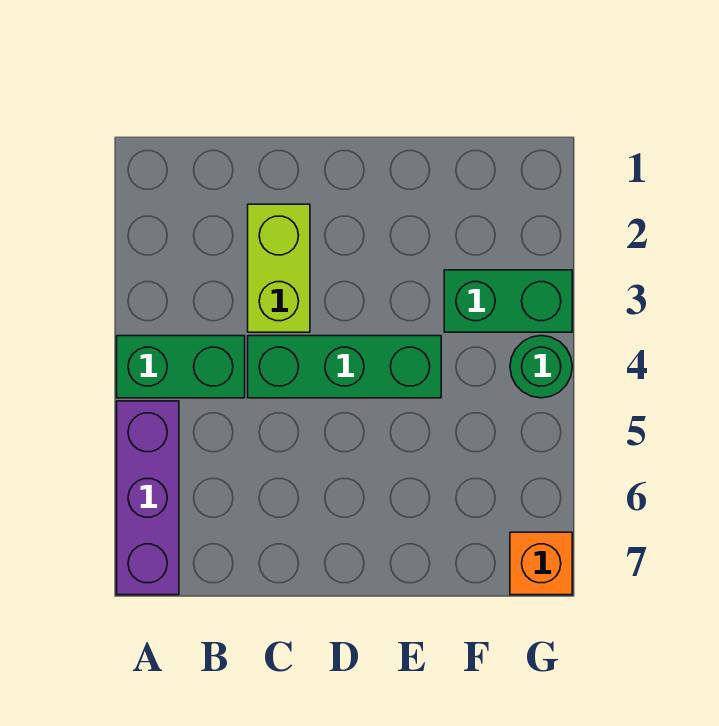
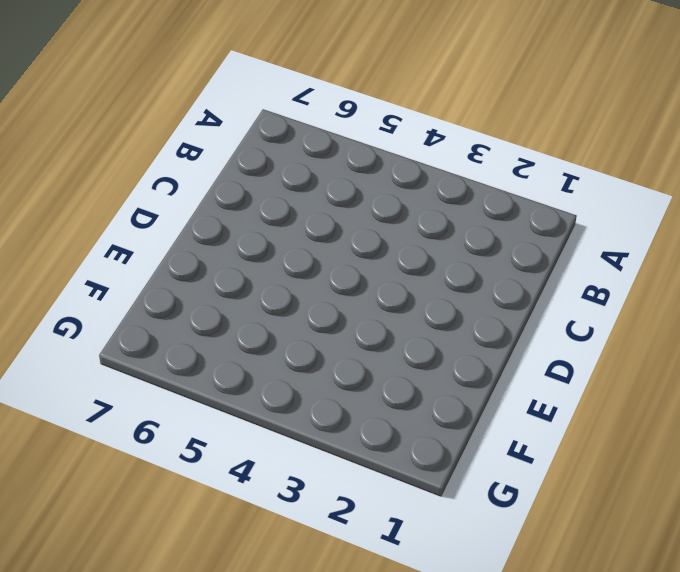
none -> green 1x2 brick [117,336,245,398]
none -> purple 1x3 brick [117,401,179,595]

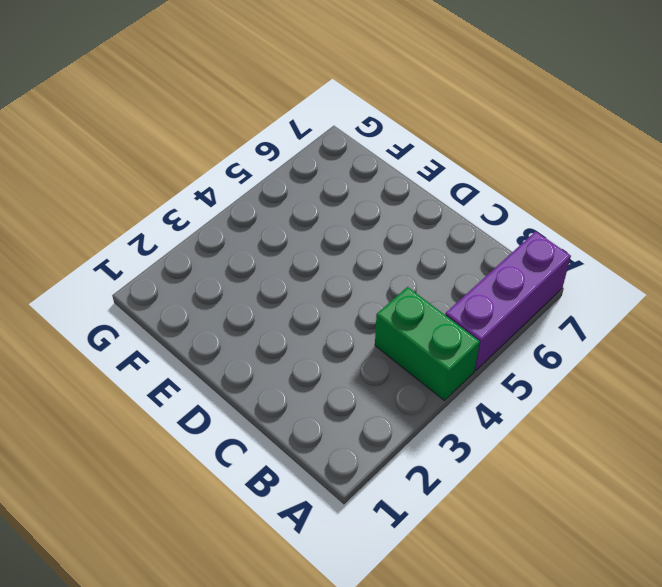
none -> lime 1x2 brick [248,204,310,332]
none -> green 1x3 brick [248,336,441,398]

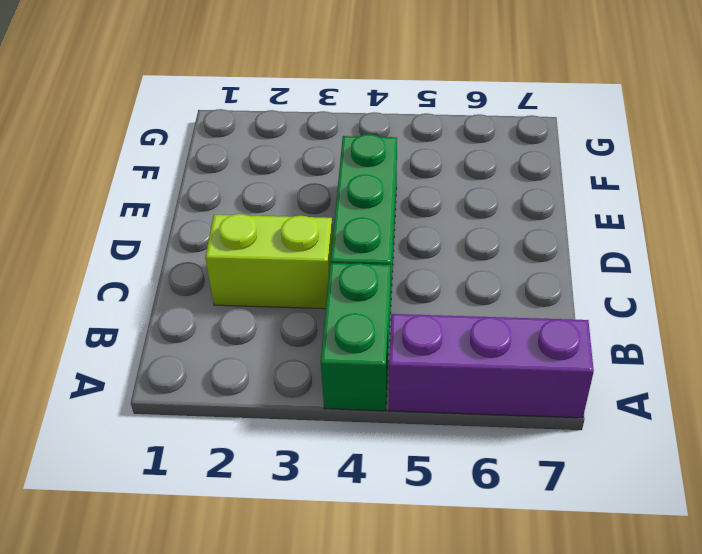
none -> green 1x2 brick [444,270,572,332]
none -> green 1x1 round brick [510,336,572,398]

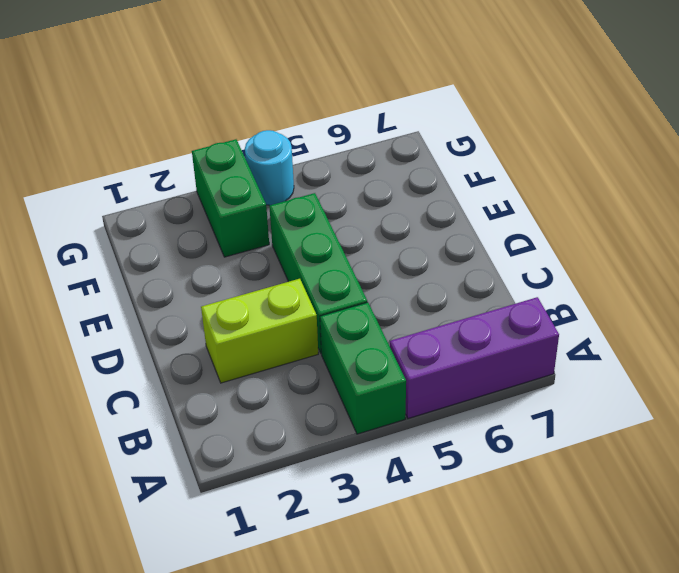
cyan 1x1 round brick [245,130,294,205] -> green 1x1 round brick [510,336,572,398]
none -> orange 1x1 brick [510,532,572,595]

